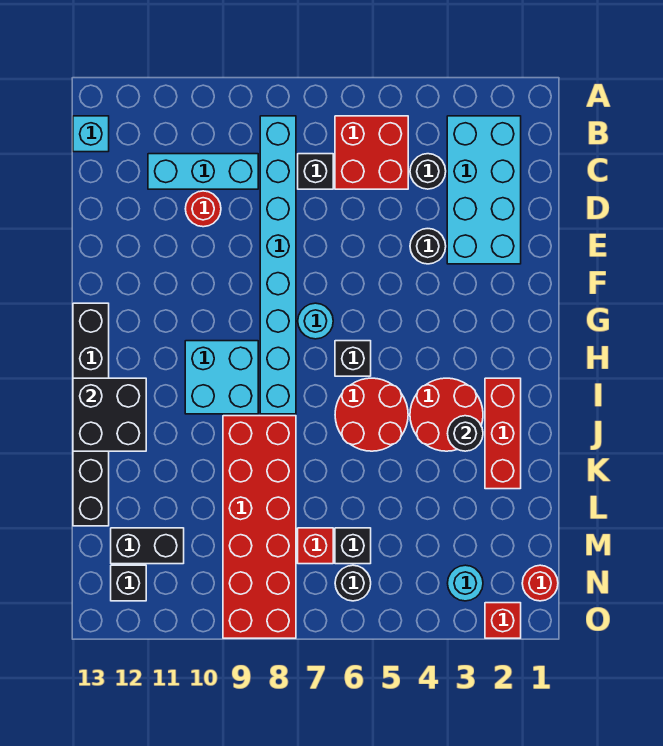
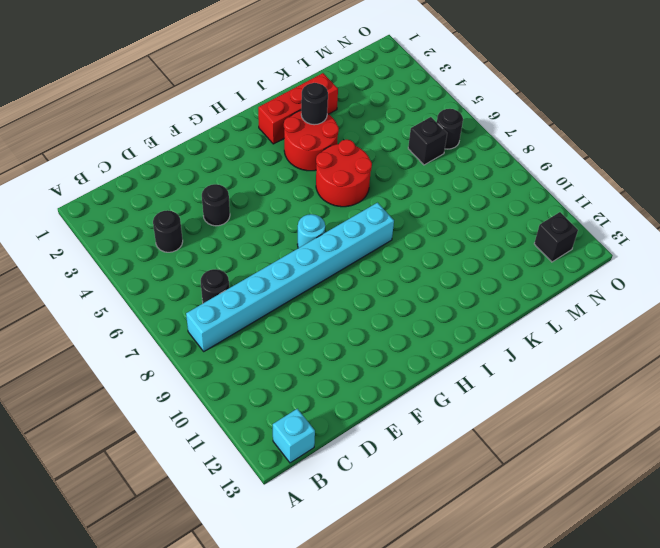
black 1x1 round brick [201,269,229,303] -> black 1x1 brick [298,154,333,189]
none -> cyan 2x4 brick [447,116,521,264]
none -> red 2x2 brick [335,116,408,189]
none -> cyan 1x3 brick [148,154,258,189]

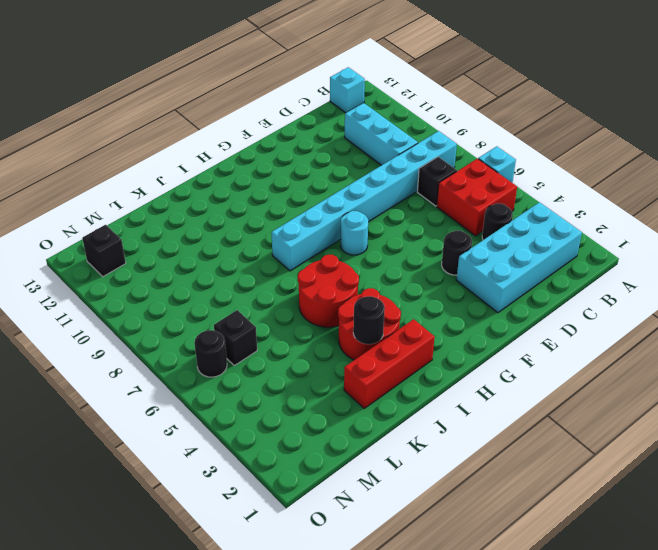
cyan 1x1 brick [478,146,516,183] -> none
none -> red 1x1 round brick [185,191,221,227]
none -> black 1x6 brick [73,303,109,526]
none -> black 1x1 brick [335,341,371,376]

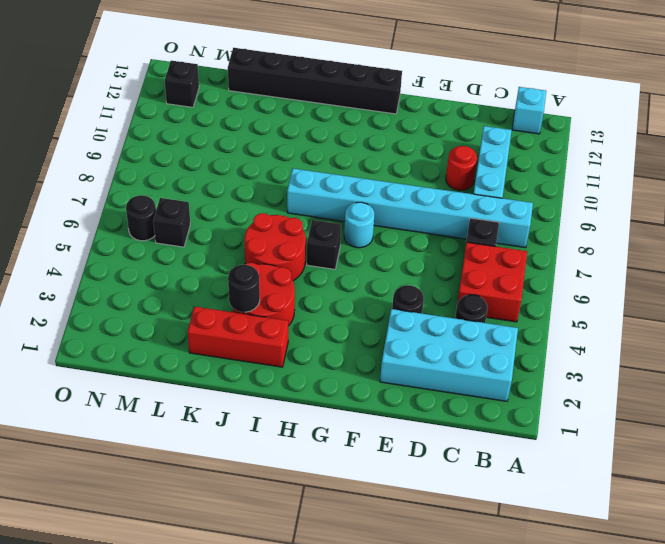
none -> cyan 2x2 brick [185,341,258,414]
none -> red 2x6 brick [223,416,296,638]
none -> red 1x1 brick [298,528,333,564]

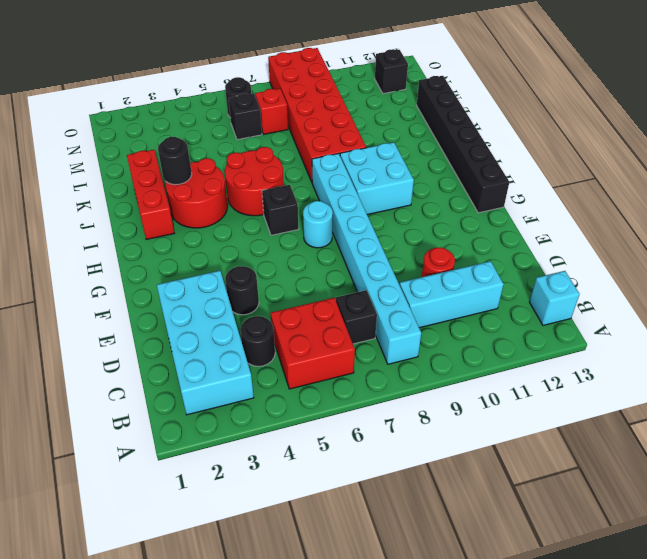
none -> black 1x2 brick [111,528,184,564]
none -> red 1x1 round brick [522,565,558,601]
none -> cyan 1x1 round brick [448,565,483,601]

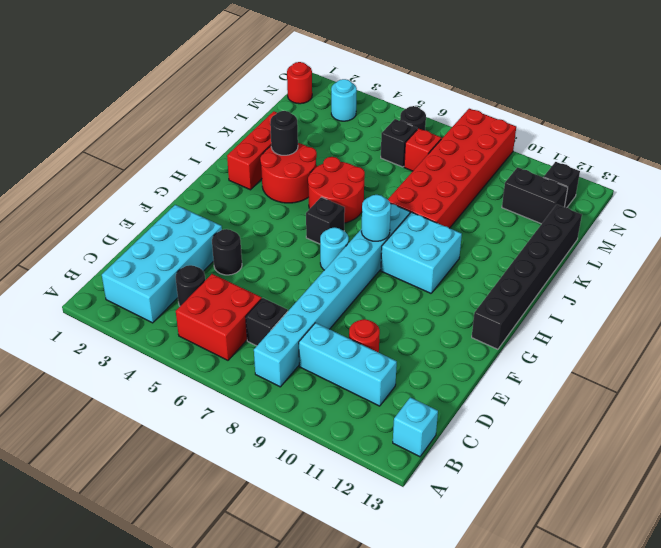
cyan 1x1 round brick [361,195,391,241] -> none
none -> red 1x1 brick [485,603,521,638]
none -> black 2x2 brick [73,378,146,451]

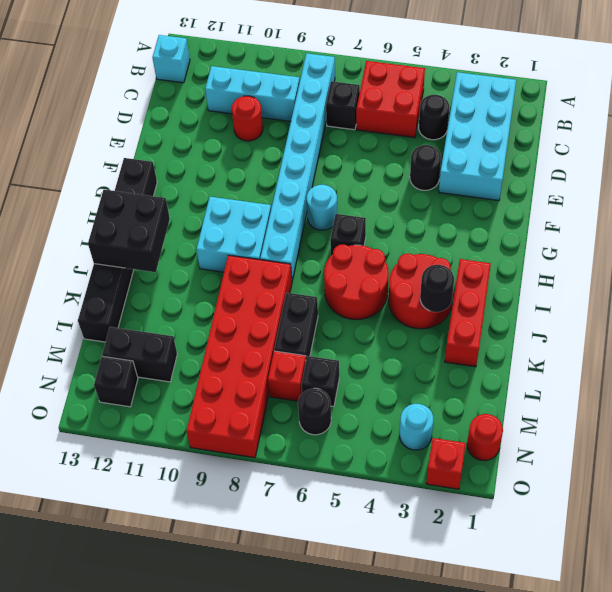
black 1x2 brick [274,293,318,359] -> none

